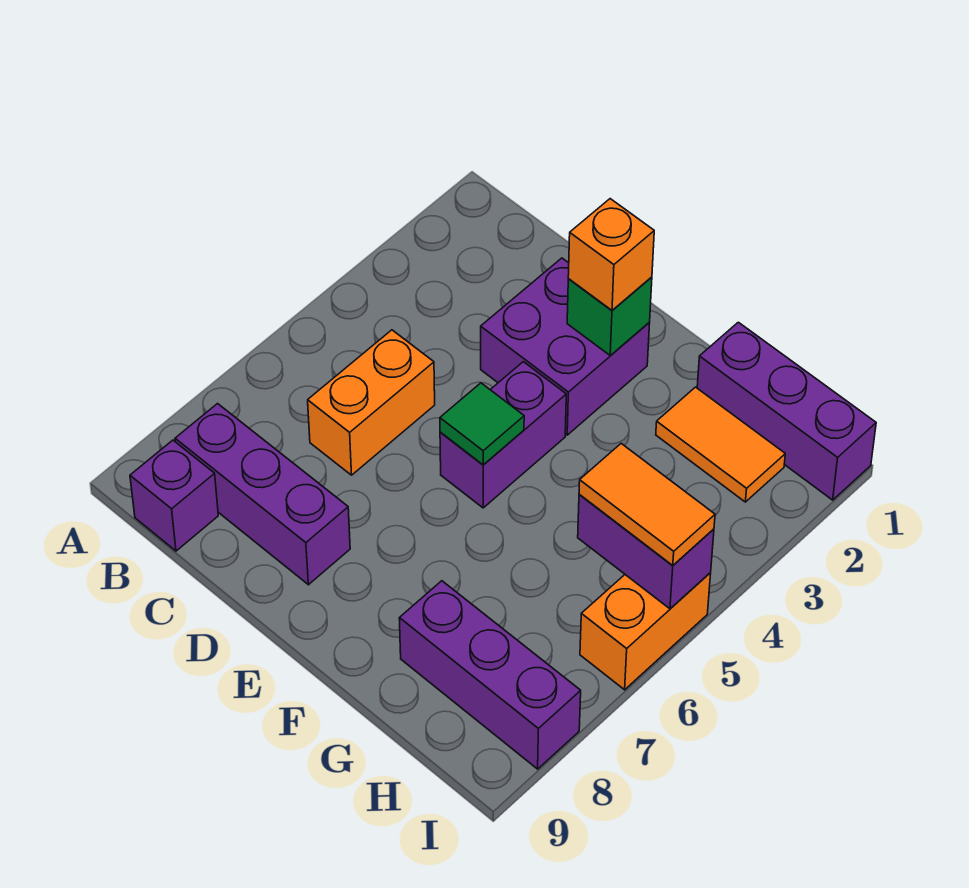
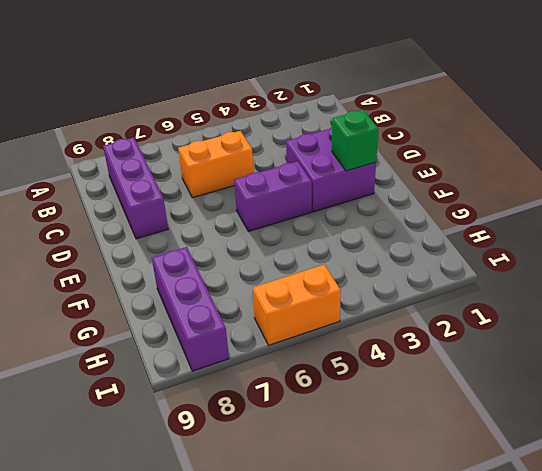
none -> purple 1x1 brick [130,440,218,551]
none -> purple 1x3 brick [697,322,876,500]
none -> orange 1x2 tile [656,387,785,502]

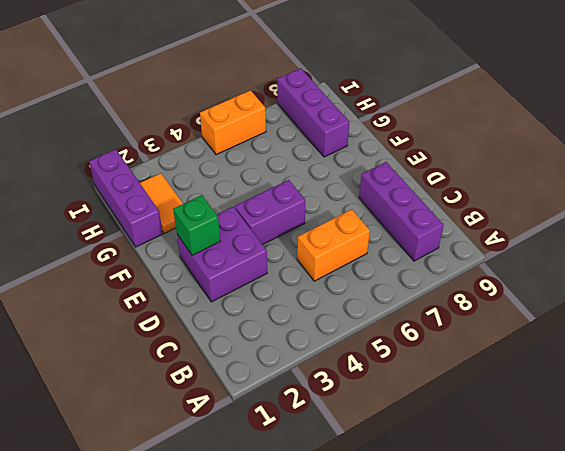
none -> purple 1x1 brick [130,440,218,551]
none -> green 1x1 tile [440,383,524,465]
none -> purple 1x2 brick [578,494,714,609]

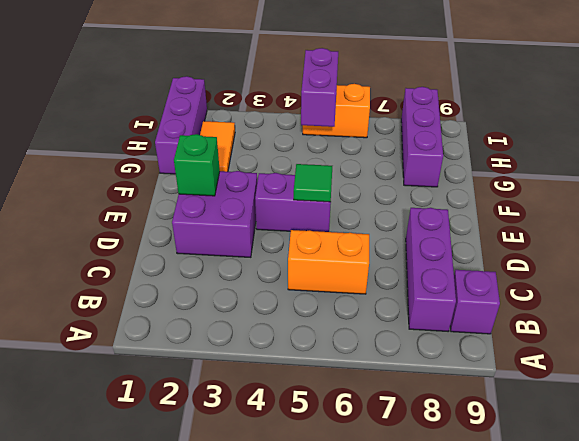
none -> orange 1x1 brick [568,199,654,310]
none -> orange 1x2 tile [579,444,715,566]

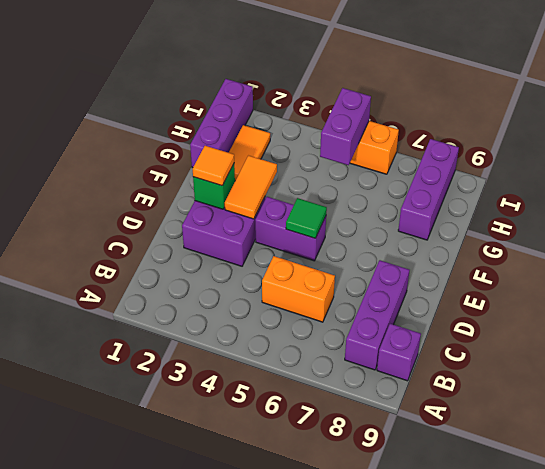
orange 1x1 tile [193,146,234,186] -> orange 1x1 brick [568,199,654,310]
orange 1x2 tile [225,156,277,219] -> orange 1x2 tile moved to [579,444,715,566]

